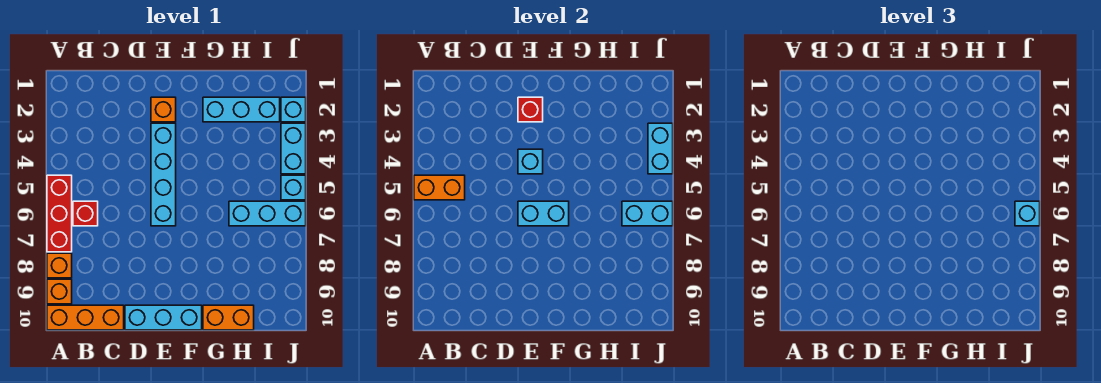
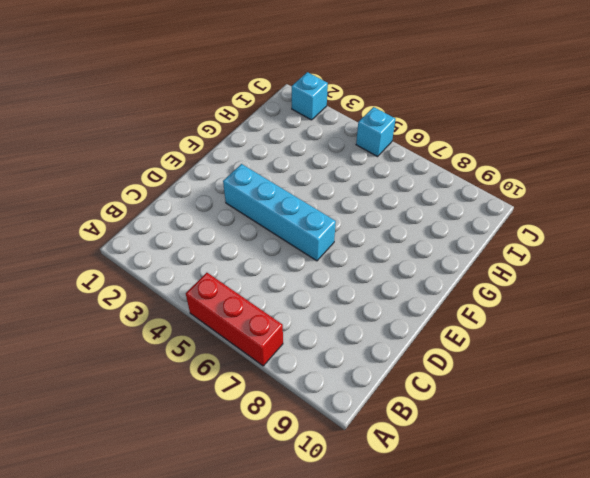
none -> orange 1x1 brick [47,253,72,278]
none -> orange 1x1 brick [47,279,72,304]
none -> orange 1x3 brick [47,305,124,330]

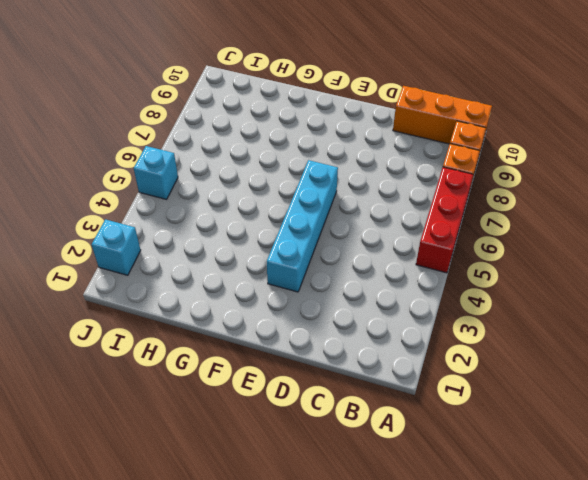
none -> red 1x1 brick [73,201,98,226]
none -> cyan 1x3 brick [125,305,202,330]
none -> orange 1x1 brick [151,97,176,122]

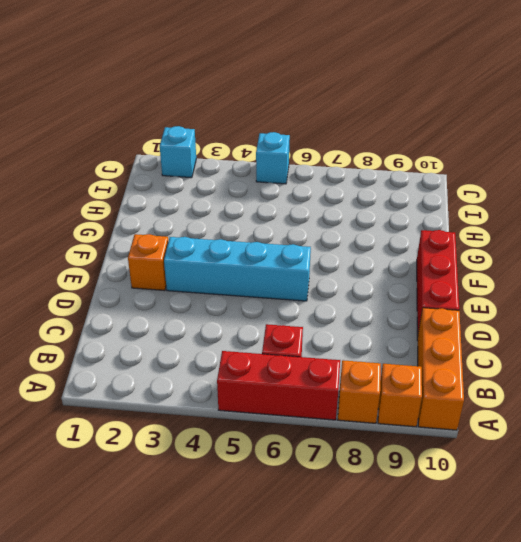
red 1x3 brick [417,230,459,336] -> cyan 1x3 brick [125,305,202,330]
none -> cyan 1x3 brick [203,97,280,122]
none -> orange 1x2 brick [203,305,254,330]
none -> cyan 1x3 brick [229,201,306,226]

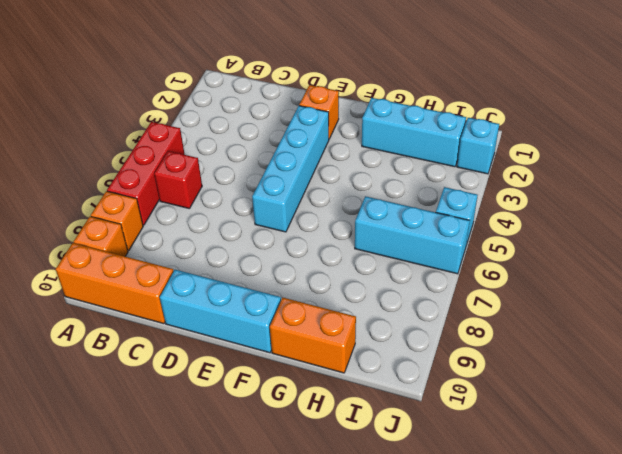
none -> cyan 1x2 brick [281,123,306,174]
none -> orange 1x2 brick [414,175,465,200]
none -> red 1x1 brick [518,97,543,122]

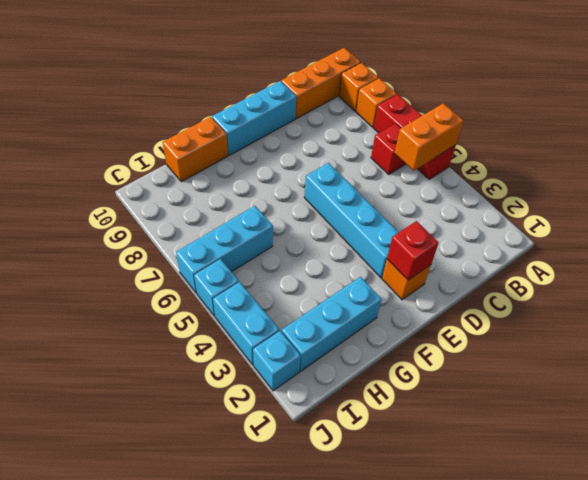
none -> cyan 1x1 brick [518,149,543,174]
none -> cyan 1x2 brick [518,201,569,226]
none -> cyan 1x2 brick [622,201,673,226]

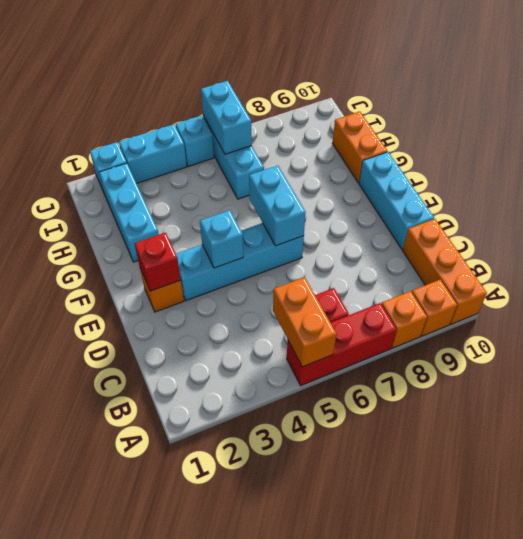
none -> cyan 1x2 brick [648,123,673,174]
none -> cyan 1x1 brick [1015,201,1040,226]

